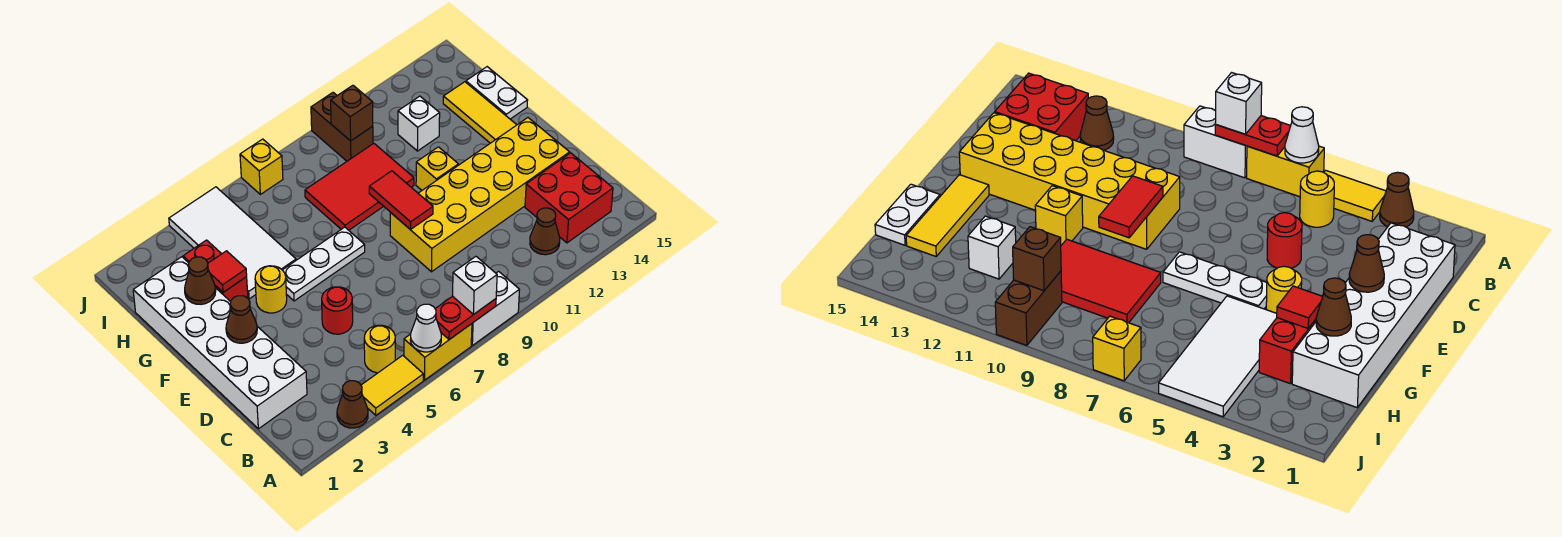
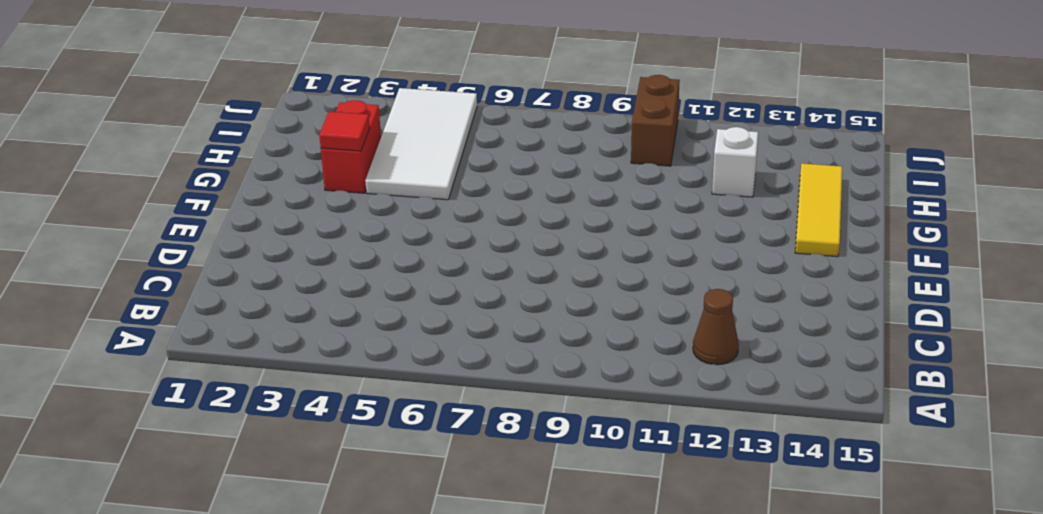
none -> brown 1x1 cone [337,381,368,428]
none -> yellow 1x2 tile [361,355,423,415]
none -> yellow 1x2 brick [404,324,472,380]

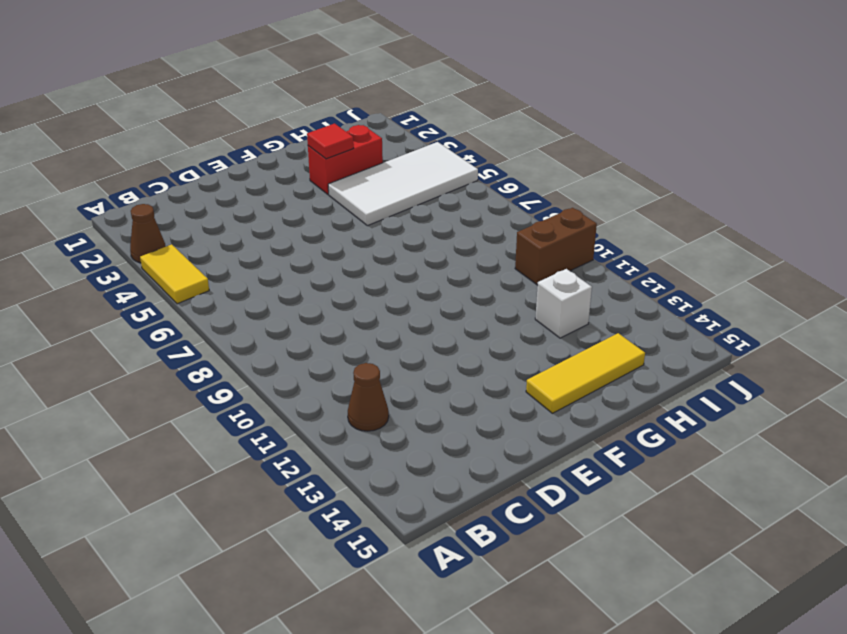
none -> yellow 1x2 brick [404,324,472,380]
none -> white 1x2 brick [471,271,519,345]
none -> yellow 1x1 round brick [364,325,395,373]

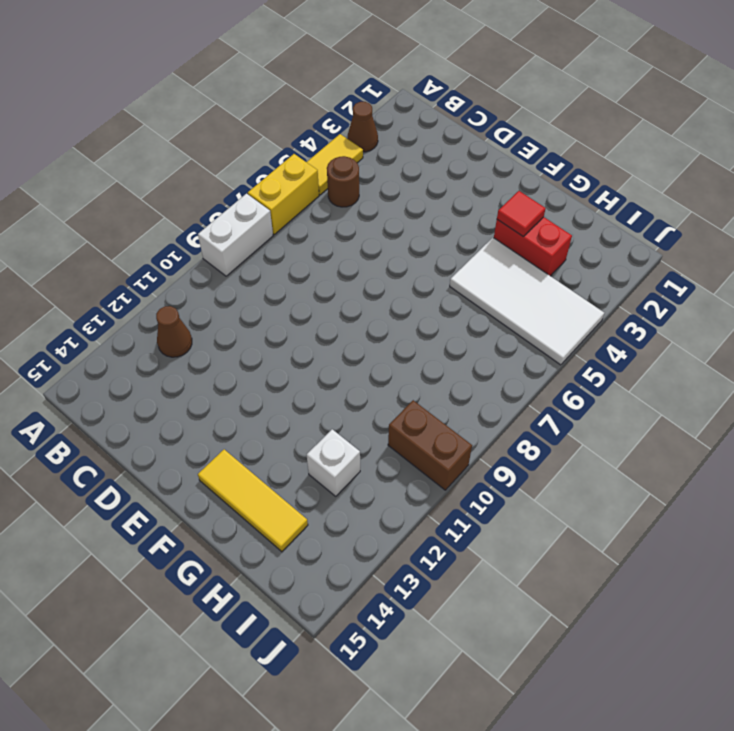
brown 1x1 round brick [327,156,359,207] -> yellow 1x1 round brick [364,325,395,373]
none -> red 2x2 brick [525,153,613,243]
none -> white 2x6 brick [133,257,307,429]
none -> red 1x1 round brick [322,287,353,334]

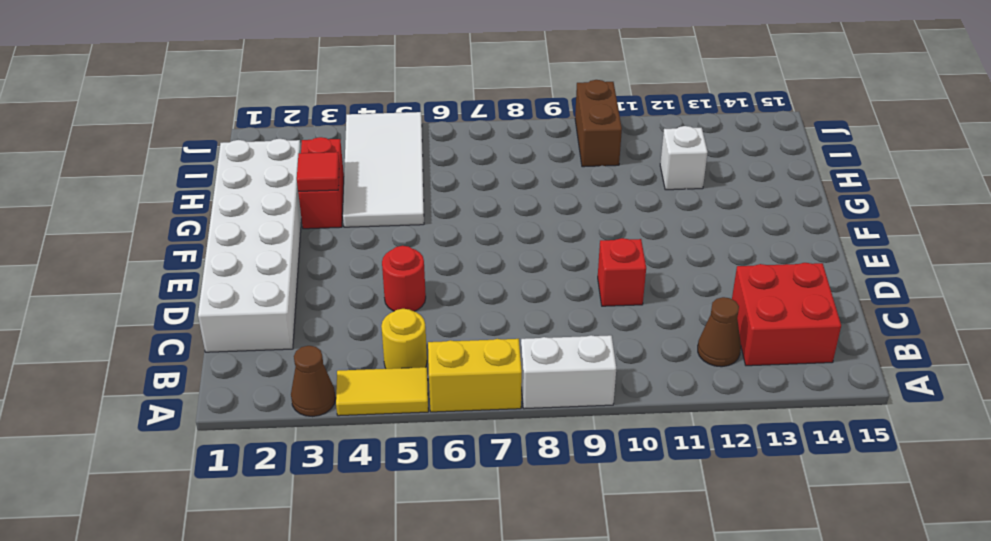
red 1x1 brick [598,238,646,306] -> yellow 2x6 brick [390,118,570,272]
none -> yellow 1x1 round brick [255,266,287,313]
none -> white 1x3 plate [283,227,365,301]
none -> yellow 1x1 brick [416,147,458,190]

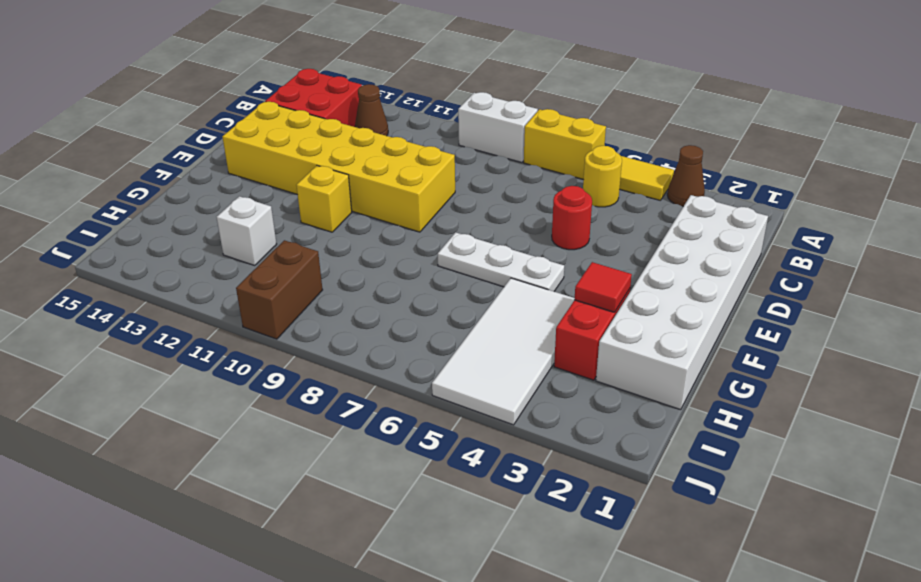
none -> yellow 1x1 round brick [255,266,287,313]
none -> yellow 1x3 tile [443,82,516,143]
none -> red 2x3 tile [305,143,414,230]

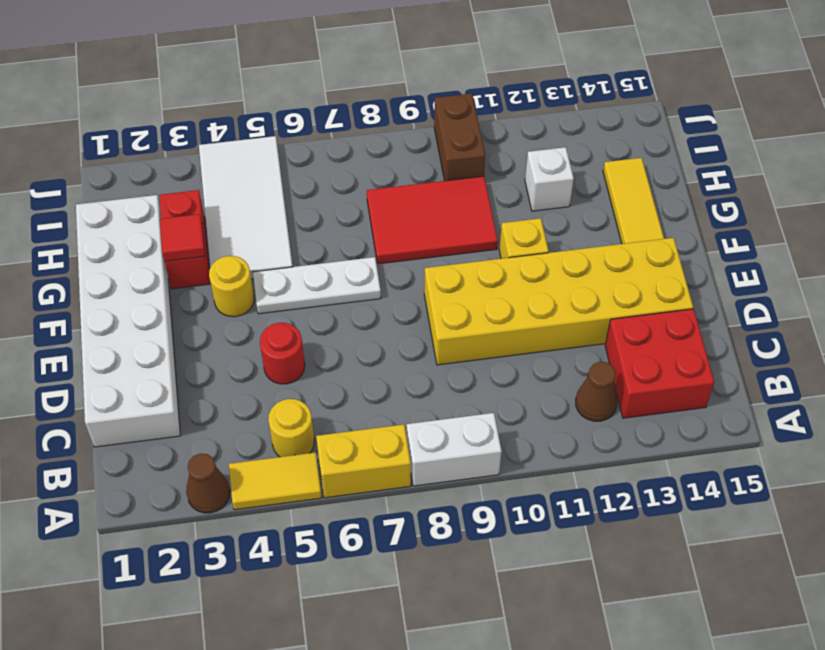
none -> white 1x2 plate [466,67,528,119]
none -> yellow 1x1 brick [240,139,283,194]
none -> white 1x1 cone [410,304,441,352]

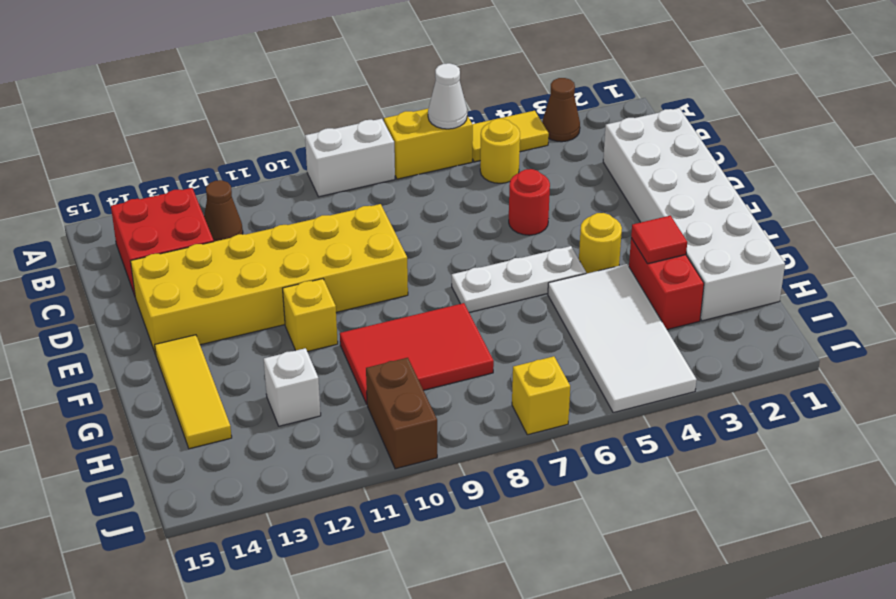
none -> white 1x2 plate [466,67,528,119]
none -> red 1x2 plate [436,296,496,340]
none -> brown 1x1 cone [226,296,257,343]

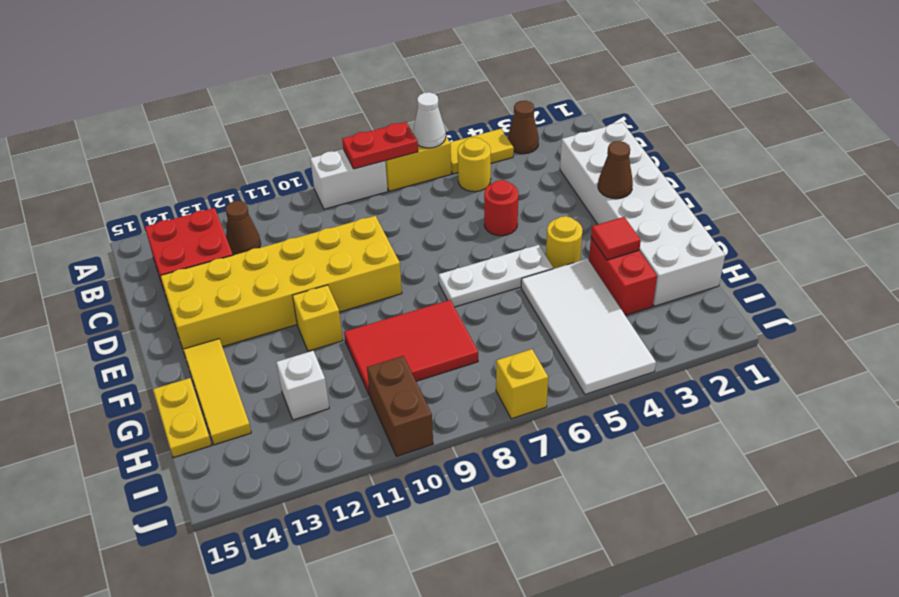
yellow 1x2 plate [153,378,211,458] -> white 1x2 plate [466,67,528,119]
none -> red 1x2 tile [369,171,433,230]
none -> brown 1x1 cone [185,257,216,304]
none -> brown 1x1 brick [331,85,373,141]

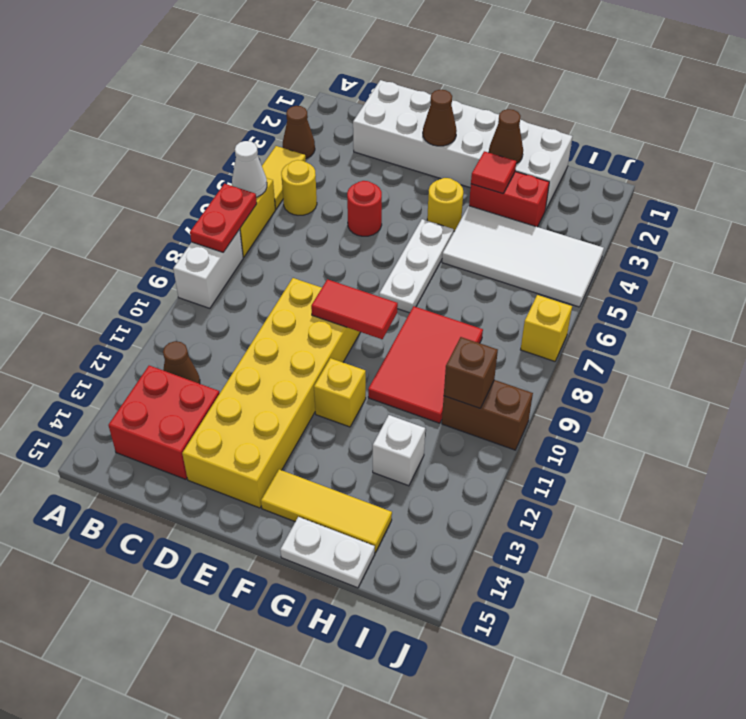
none -> white 1x1 brick [453,257,497,315]

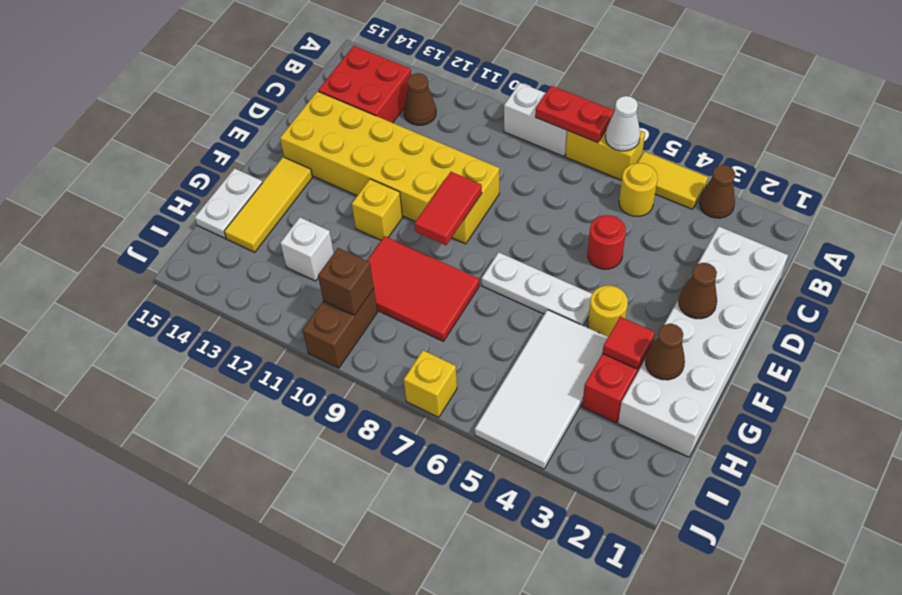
none -> white 1x1 brick [453,257,497,315]

